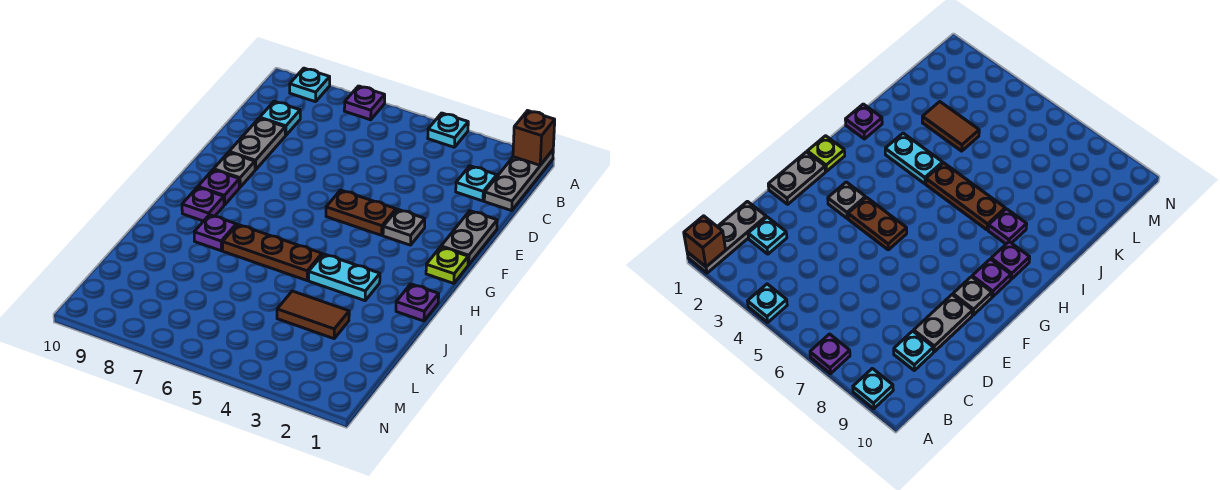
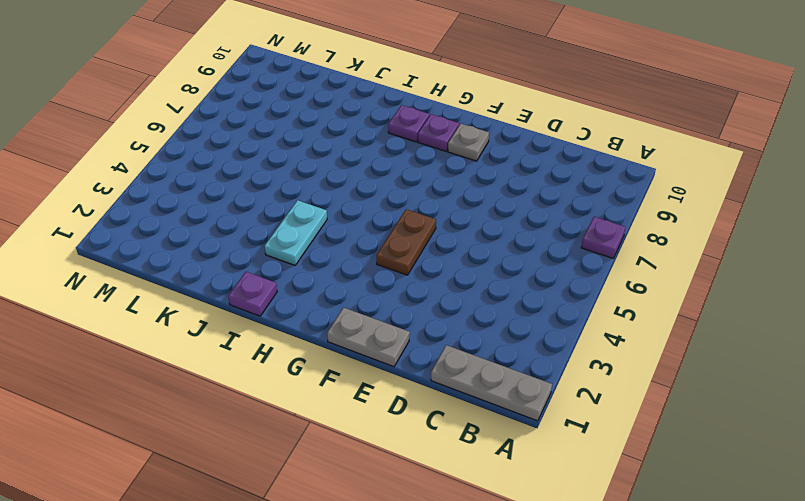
none -> cyan 1x1 plate [428,113,468,147]
none -> cyan 1x1 plate [290,68,330,102]
none -> cyan 1x1 plate [456,166,497,201]

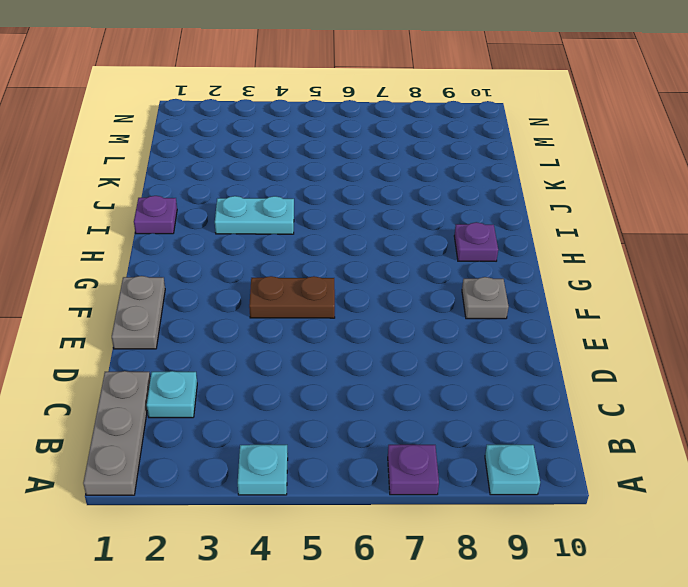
none -> cyan 1x1 plate [260,101,300,135]
none -> grey 1x2 plate [229,118,285,170]
none -> grey 1x1 plate [383,209,425,245]

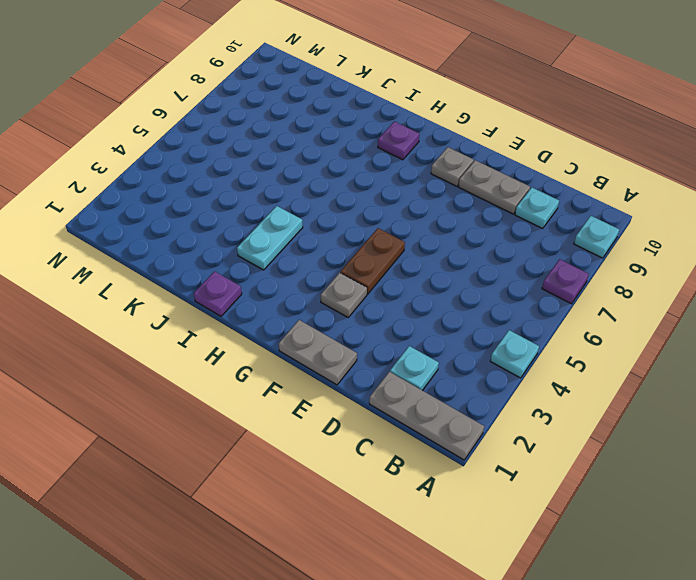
none -> lime 1x1 plate [426,247,468,283]
none -> purple 1x1 plate [198,170,239,205]
none -> brown 1x3 plate [223,225,322,280]

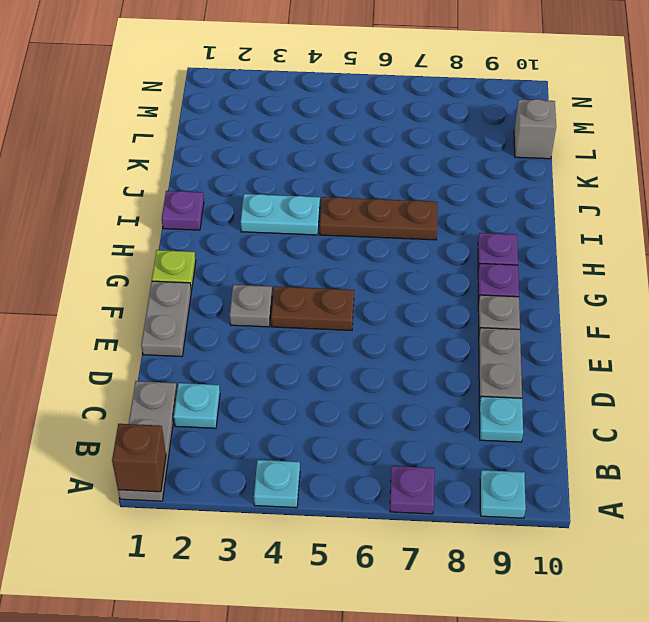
grey 1x1 brick [514,99,556,159] -> none
none -> purple 1x1 plate [194,215,236,251]
none -> brown 1x2 tile [277,291,349,339]

